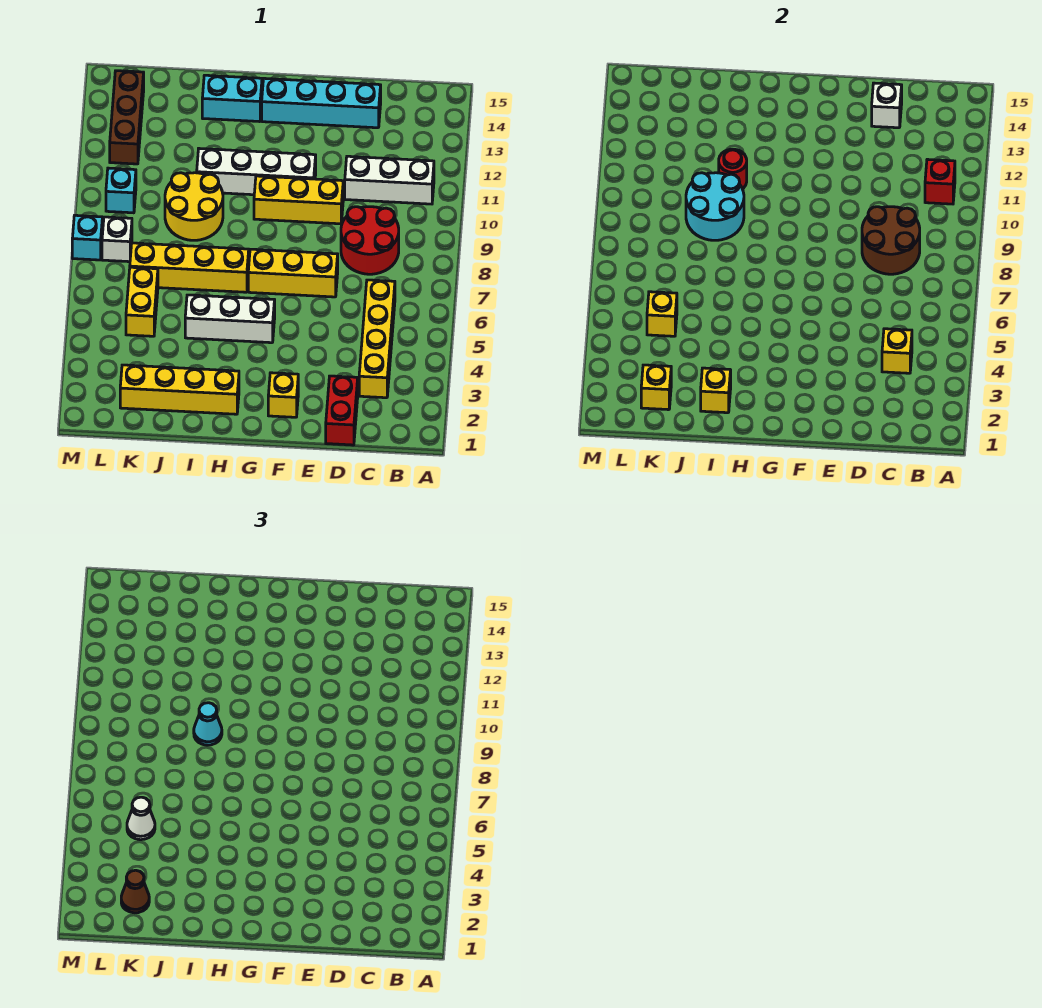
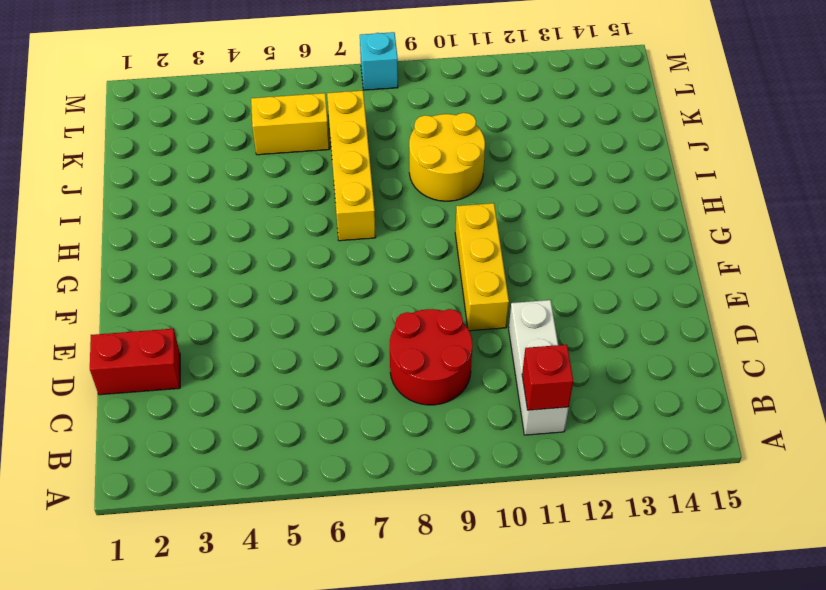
none -> yellow 1x4 brick [359,280,395,398]
none -> cyan 1x4 brick [262,78,381,128]
none -> yellow 1x3 brick [248,249,338,297]
none -> yellow 1x1 brick [268,373,298,417]

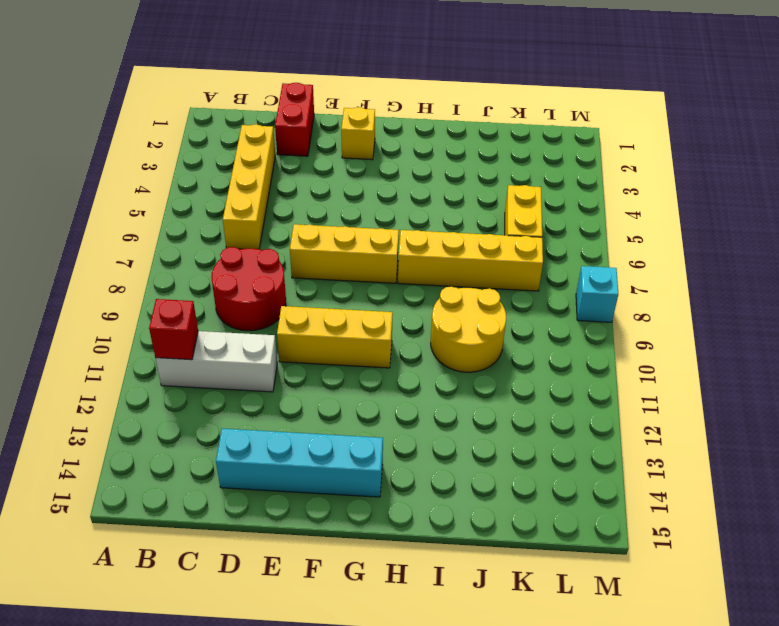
none -> white 1x4 brick [197,149,316,195]
none -> white 1x3 brick [185,295,275,343]
none -> yellow 1x4 brick [120,365,239,414]
none -> cyan 1x2 brick [202,75,262,122]

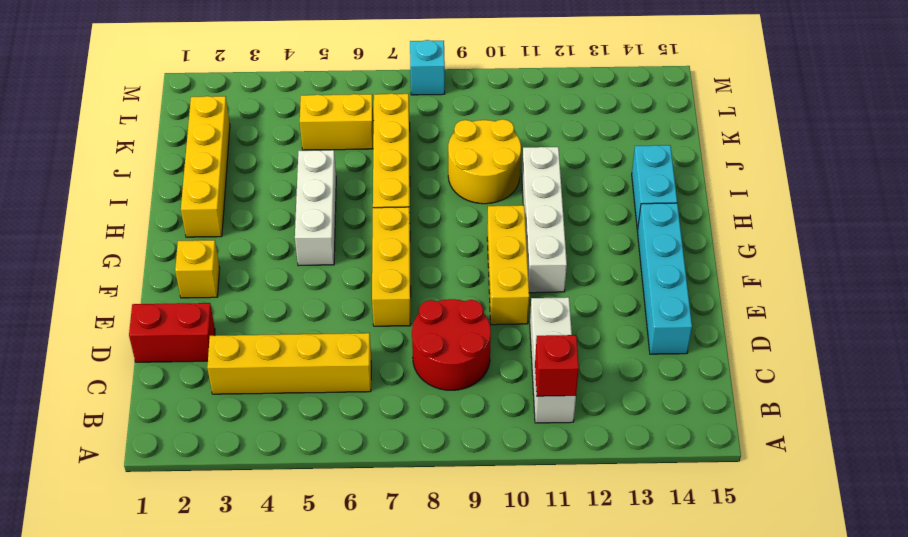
none -> white 1x1 brick [102,217,132,262]
none -> cyan 1x1 brick [106,168,136,213]
none -> brown 1x3 brick [110,71,144,164]
none -> yellow 1x1 brick [882,329,912,373]

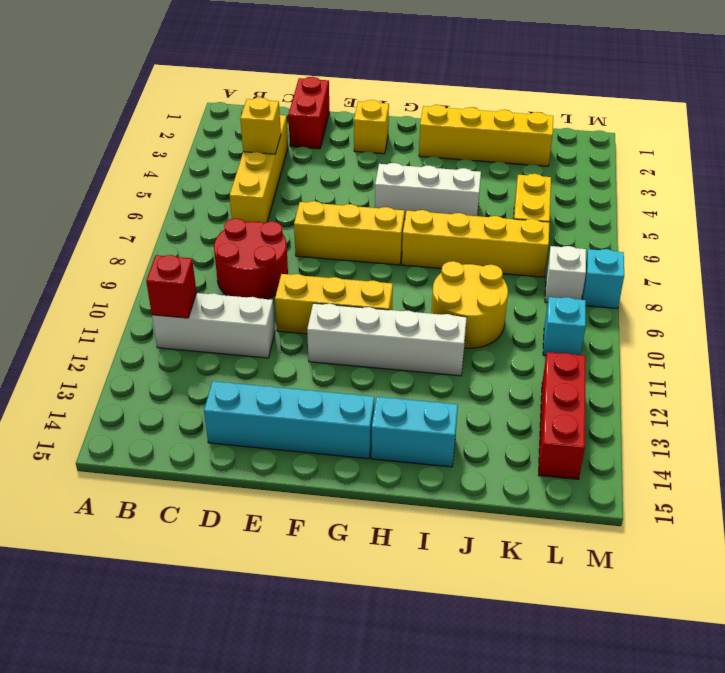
red 1x3 brick [539,352,586,479] -> brown 1x3 brick [110,71,144,164]
none -> brown 2x2 round brick [862,207,920,274]
none -> white 1x1 brick [872,83,902,128]
none -> yellow 1x1 brick [701,368,731,413]
none -> cyan 2x2 round brick [686,173,744,240]

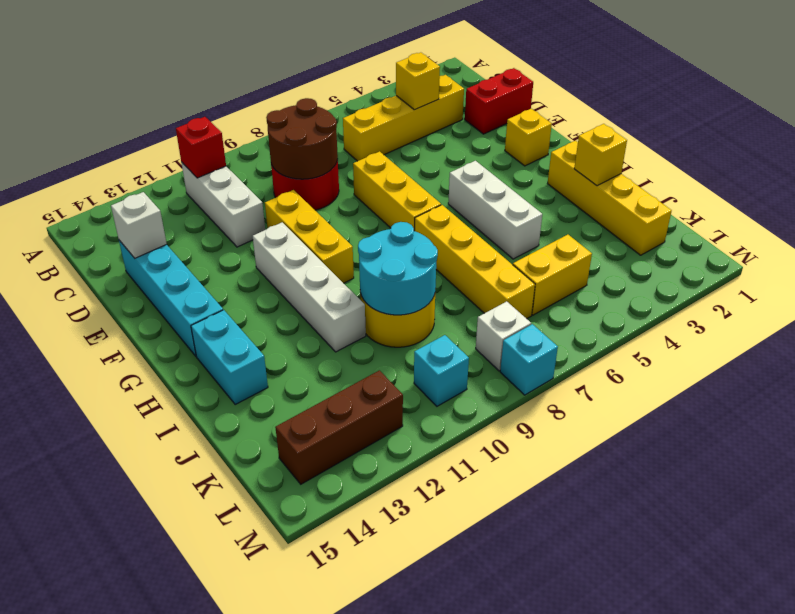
none -> red 1x1 round brick [719,149,747,189]
none -> yellow 1x1 brick [641,365,671,410]
none -> yellow 1x1 brick [647,292,677,336]
none -> cyan 1x1 cone [194,703,222,745]

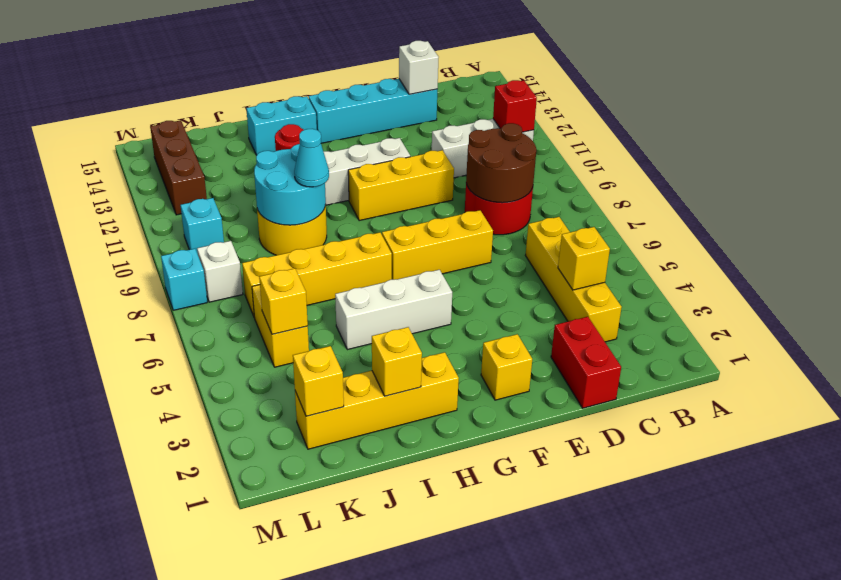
none -> brown 1x1 cone [121,870,149,913]
none -> white 1x1 cone [127,797,155,840]

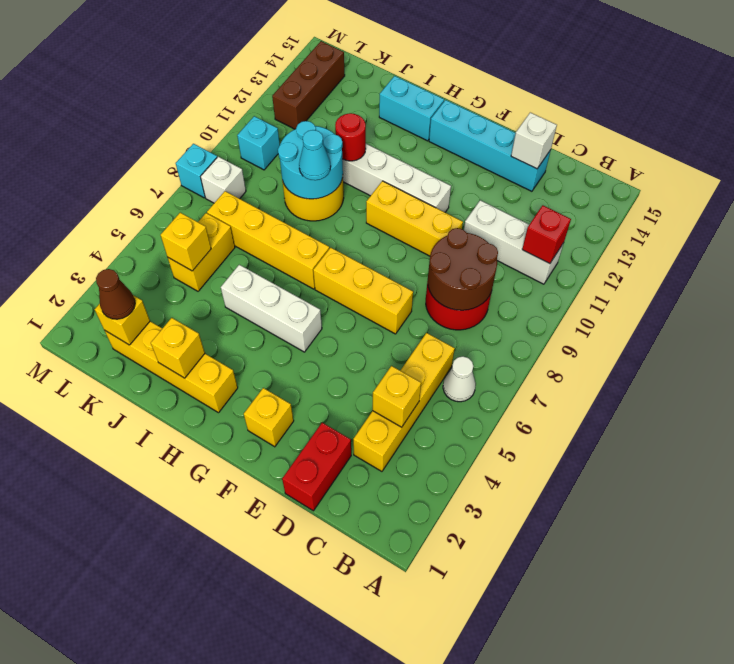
white 1x1 cone [443,356,476,402] -> white 1x1 cone moved to [127,797,155,840]

